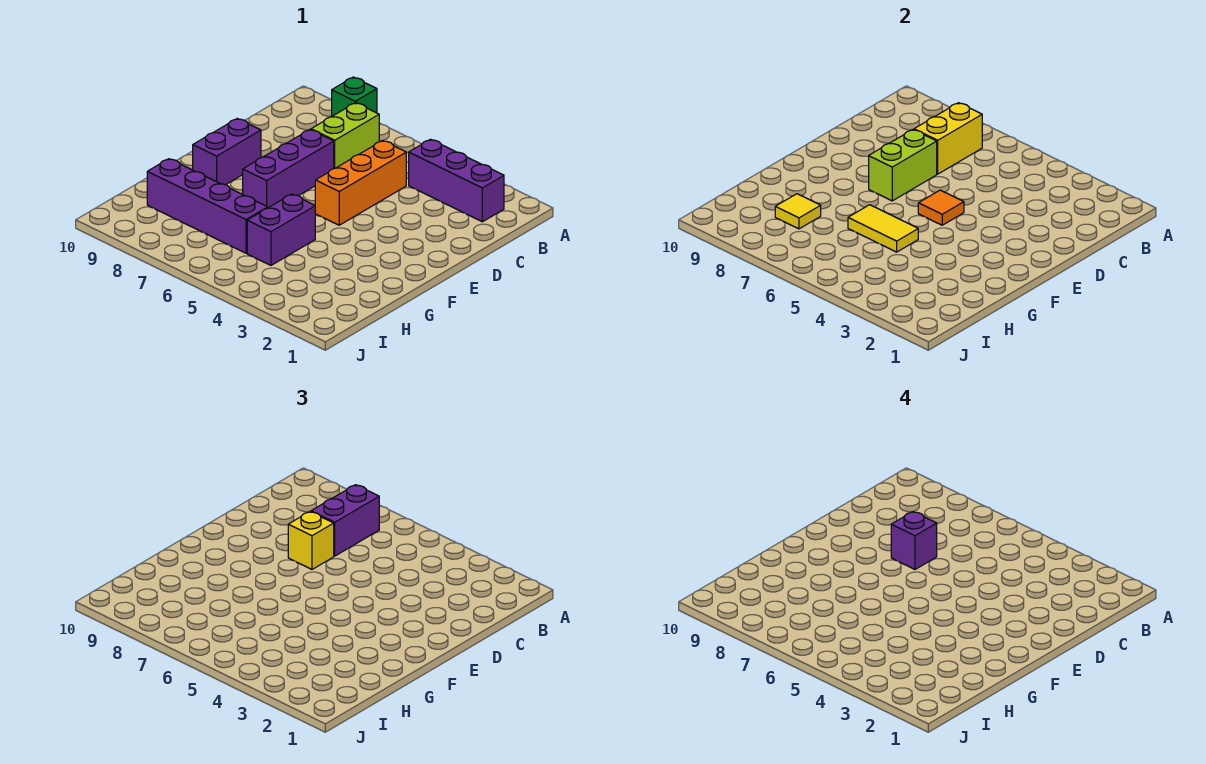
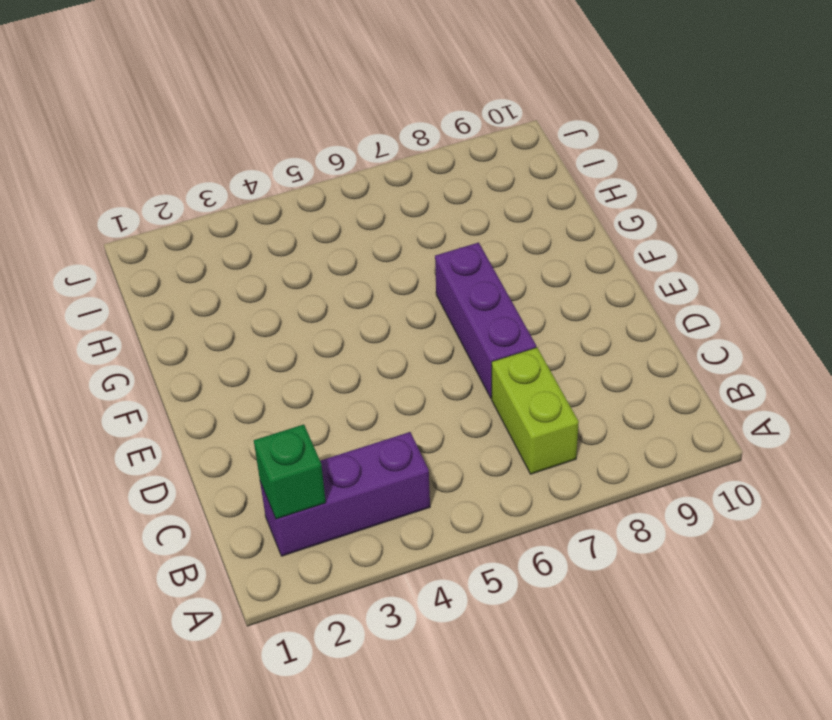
green 1x1 brick [254,424,326,519] -> green 1x1 brick moved to [332,77,377,116]
none -> orange 1x3 brick [315,141,406,225]
none -> purple 1x2 brick [193,119,261,185]
none -> purple 1x2 brick [247,194,315,265]

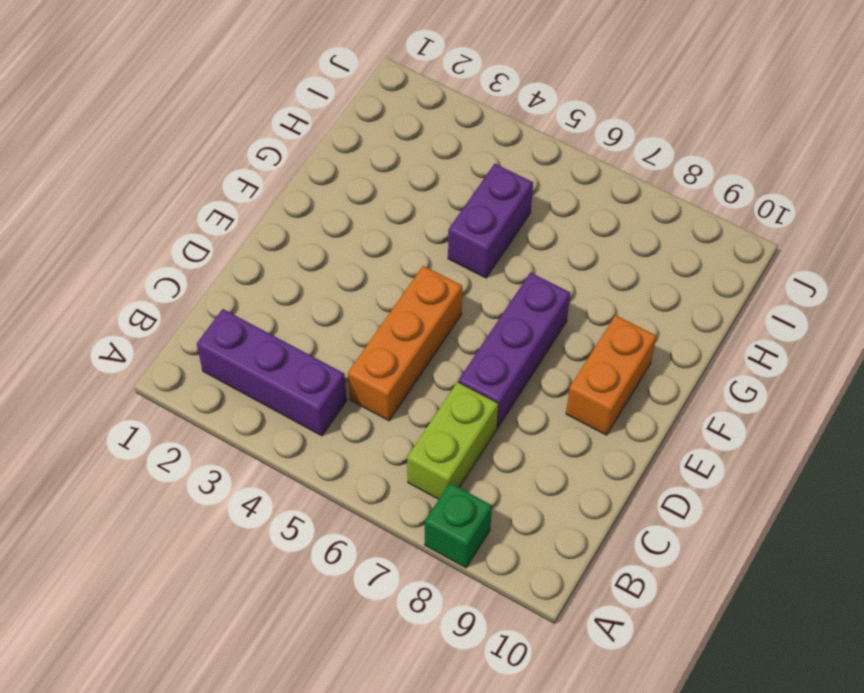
orange 1x2 brick [566,315,656,435] -> purple 1x2 brick [193,119,261,185]
none -> purple 1x4 brick [147,159,268,253]
none -> yellow 1x2 brick [914,103,982,174]
none -> lime 1x2 brick [869,130,937,201]

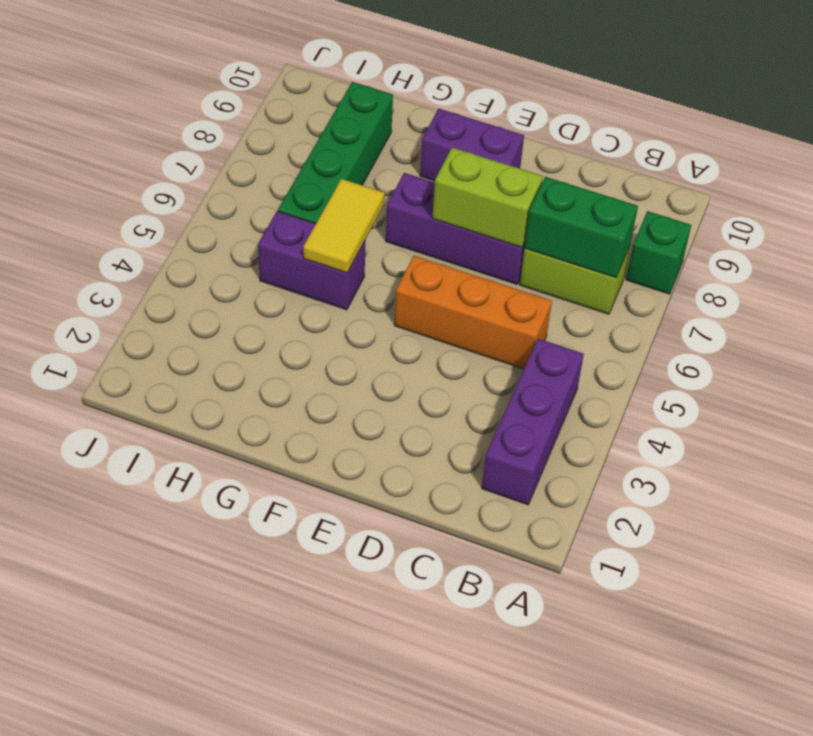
green 1x2 brick [525,177,638,278] -> yellow 1x2 brick [914,103,982,174]
green 1x4 brick [278,82,393,223] -> purple 1x4 brick [147,159,268,253]
none -> orange 1x1 tile [918,190,964,225]
none -> yellow 1x1 tile [775,194,821,229]
none -> purple 1x2 brick [311,485,379,556]

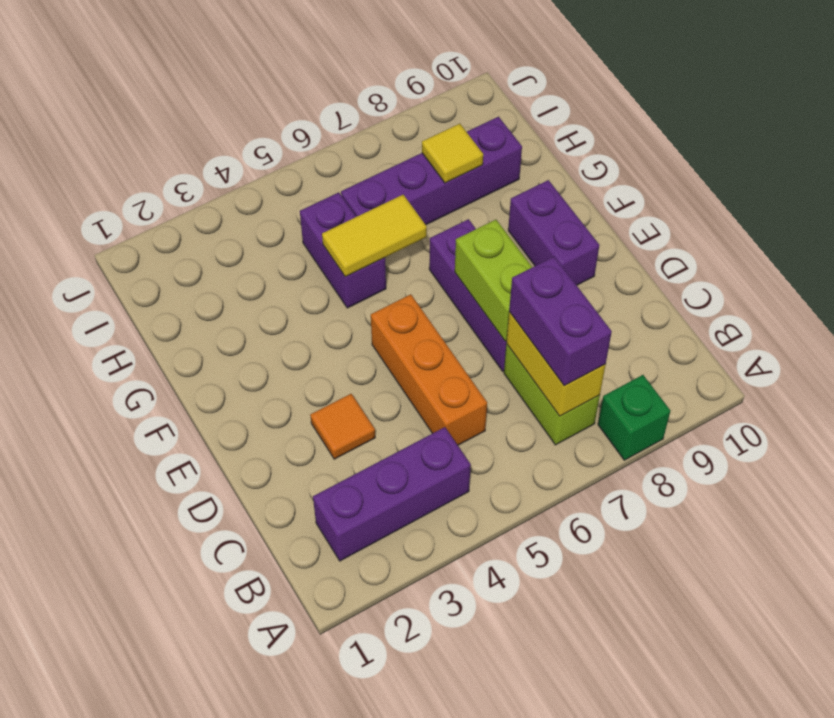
orange 1x1 tile [310,394,375,459] -> orange 1x1 tile moved to [918,190,964,225]
none -> yellow 1x1 brick [288,512,334,569]
none -> purple 1x1 brick [891,512,937,569]

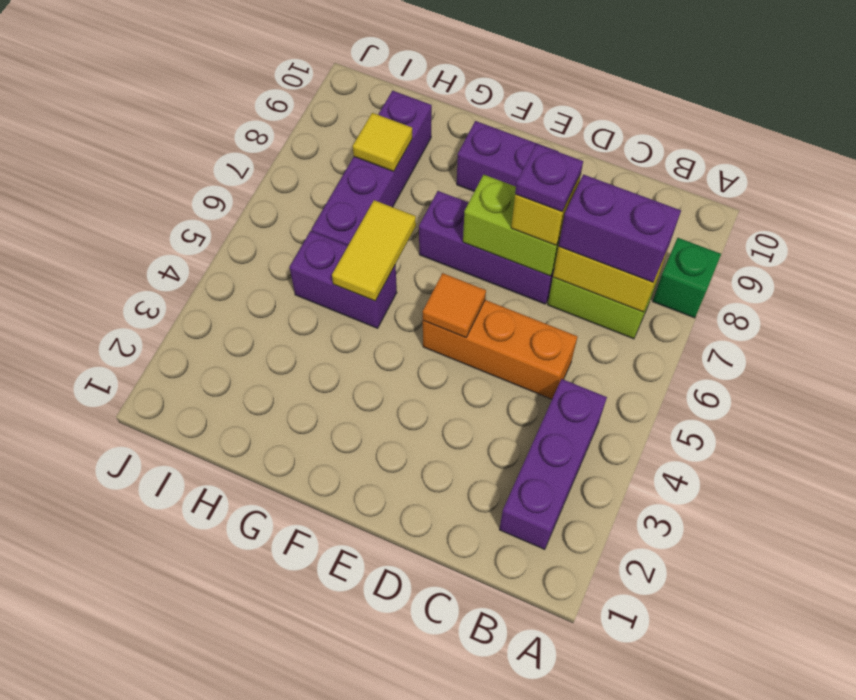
purple 1x1 plate [515,144,583,212] -> purple 1x1 brick [891,512,937,569]

